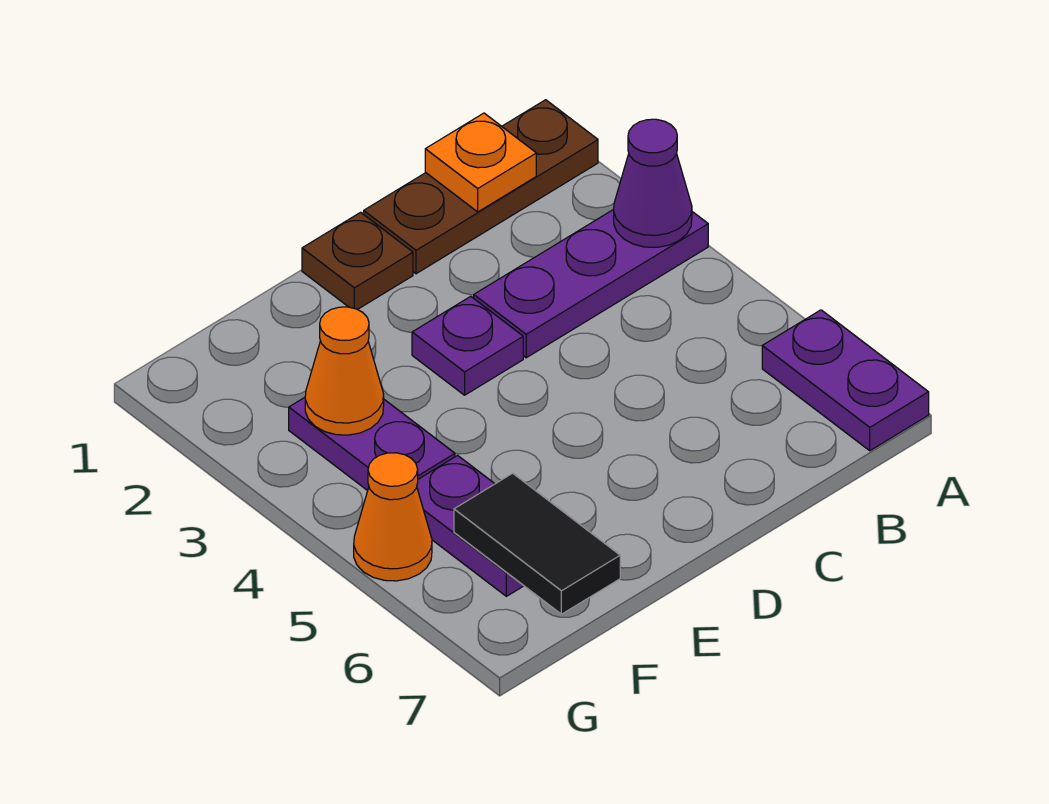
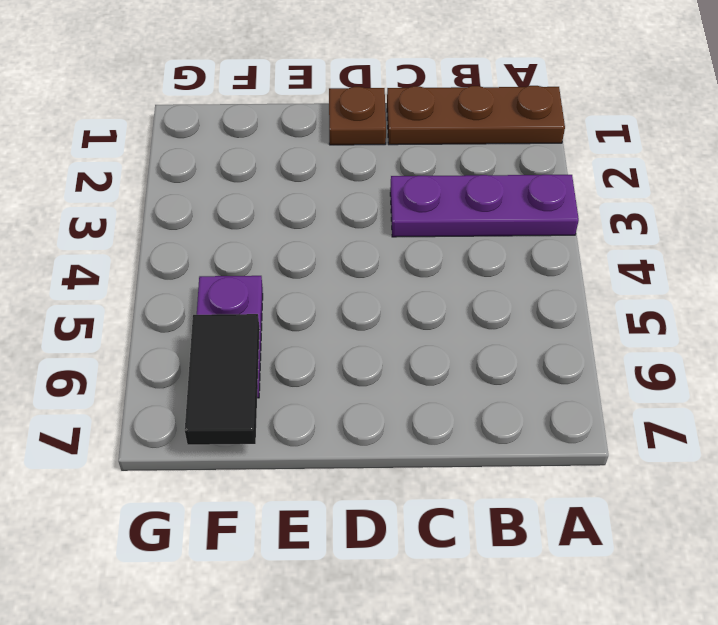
none -> purple 1x2 plate [762,310,929,451]
none -> purple 1x1 plate [412,296,523,395]
none -> purple 1x2 plate [289,397,455,491]

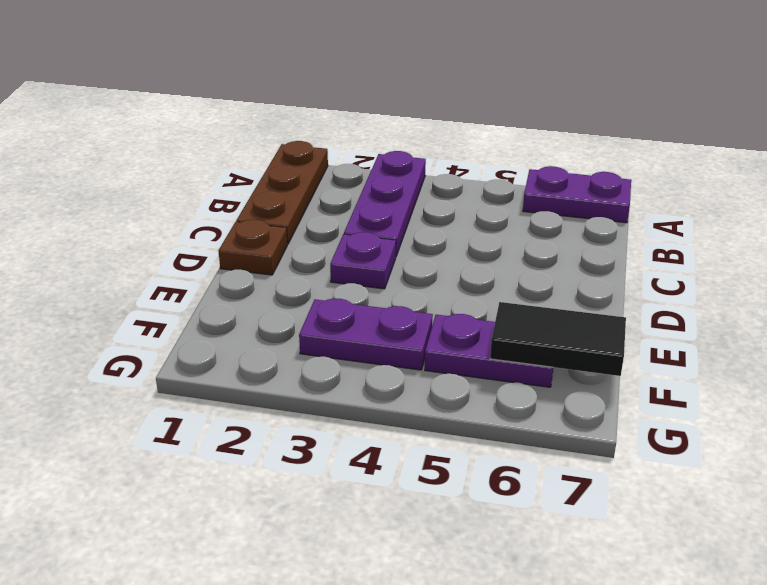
none -> orange 1x1 cone [354,453,432,581]
none -> purple 1x1 cone [614,119,692,247]
none -> orange 1x1 plate [425,113,536,212]

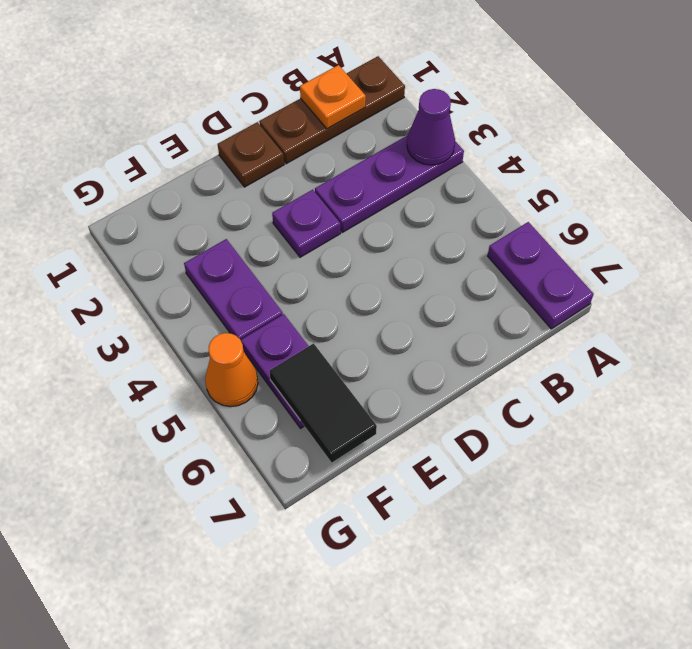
none -> orange 1x1 cone [305,307,384,435]

